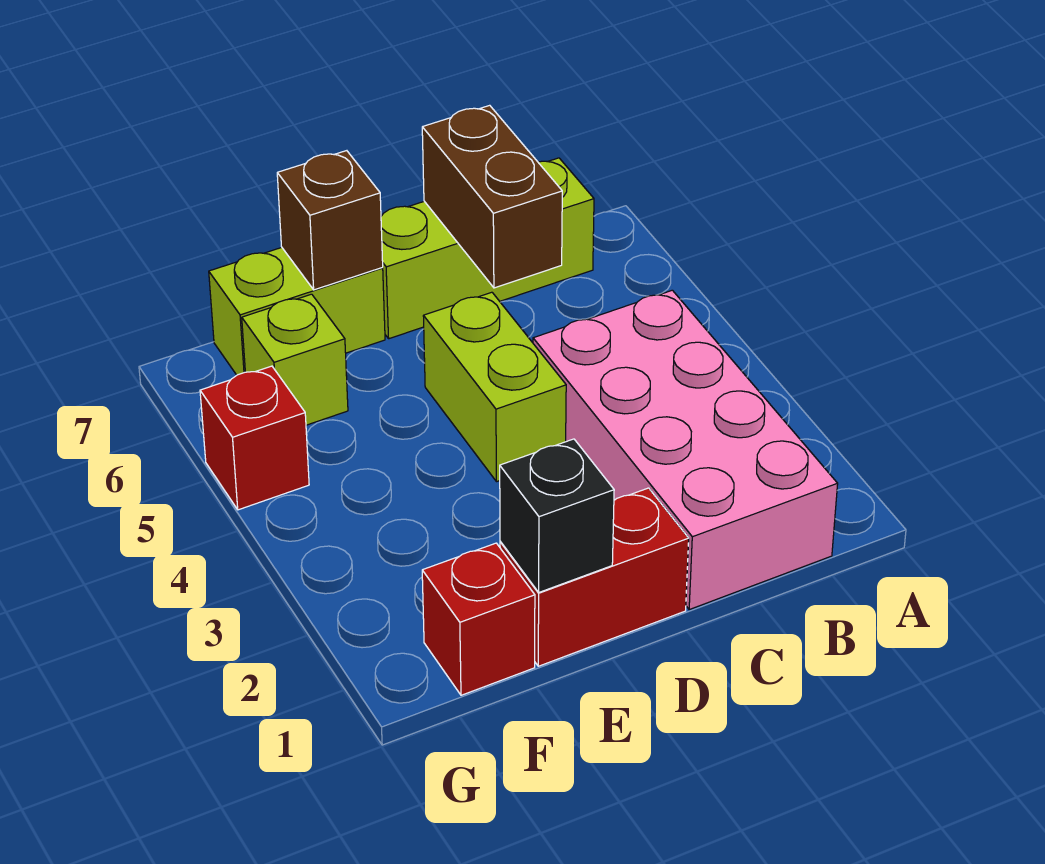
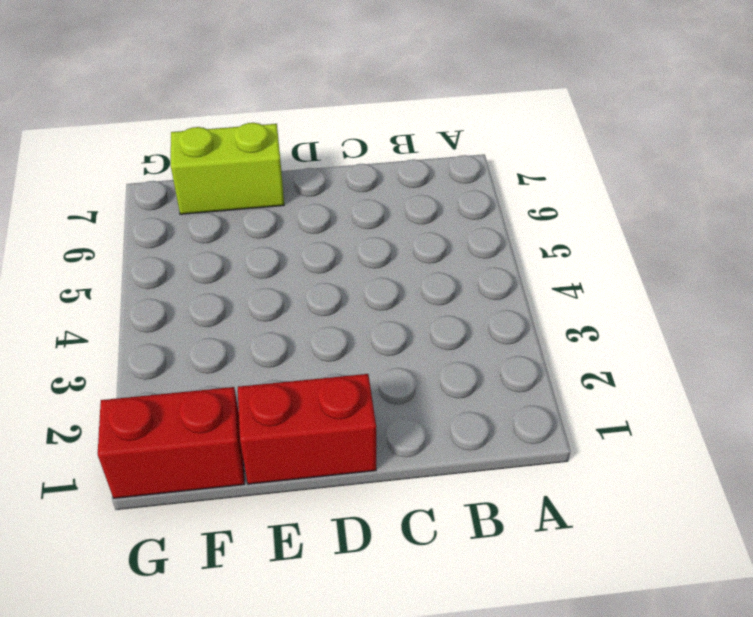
red 1x2 brick [98,387,244,498] -> red 1x1 brick [422,543,535,695]
none -> pink 2x4 brick [533,290,838,609]
none -> lime 1x3 brick [381,158,594,339]

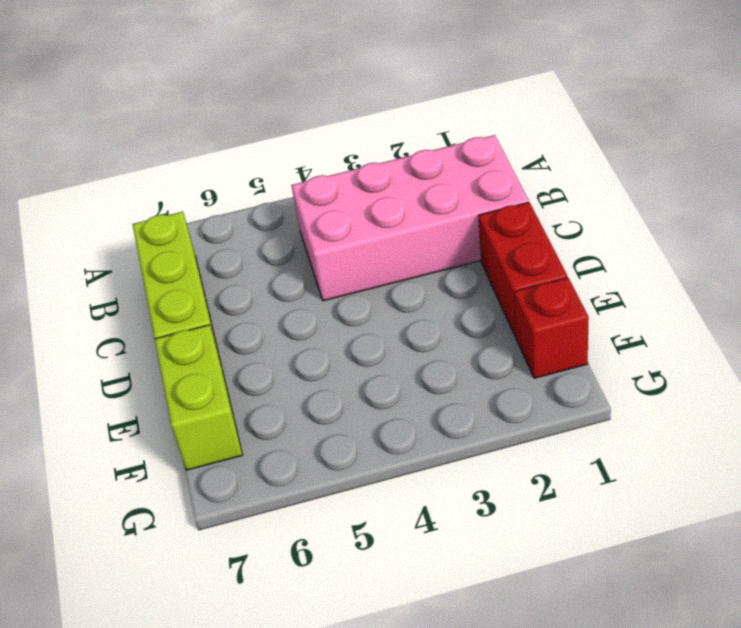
none -> lime 1x2 brick [423,292,566,482]
none -> lime 1x1 brick [242,294,348,425]

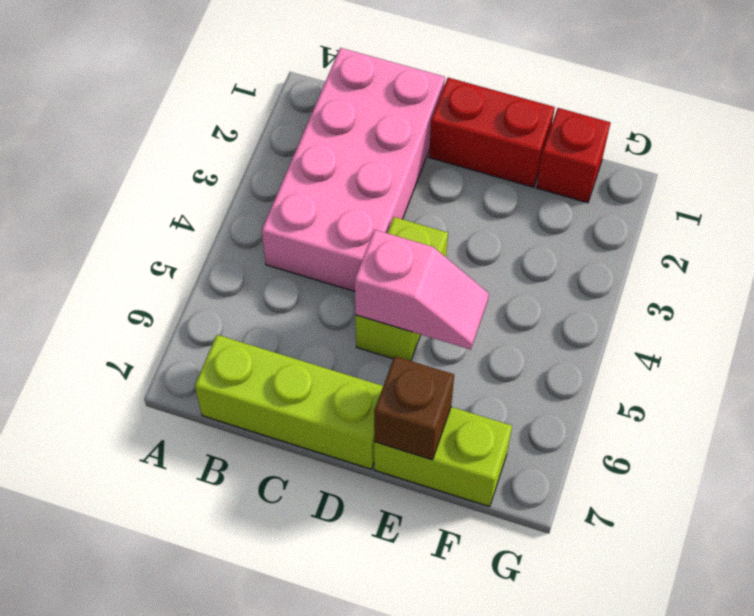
pink 1x2 slope [355,230,489,350] -> none
none -> lime 1x1 brick [242,294,348,425]
none -> red 1x1 brick [200,366,309,510]

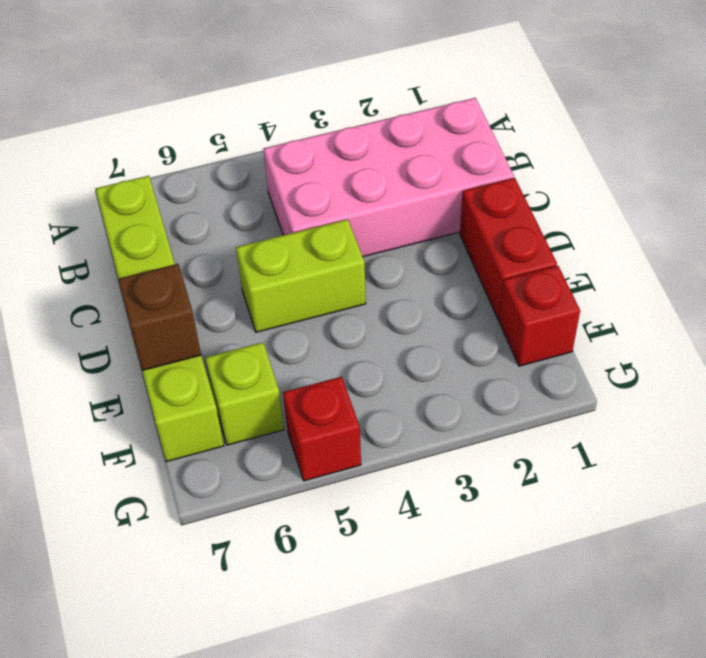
none -> brown 1x2 brick [422,105,562,288]
none -> black 1x1 brick [500,439,614,592]

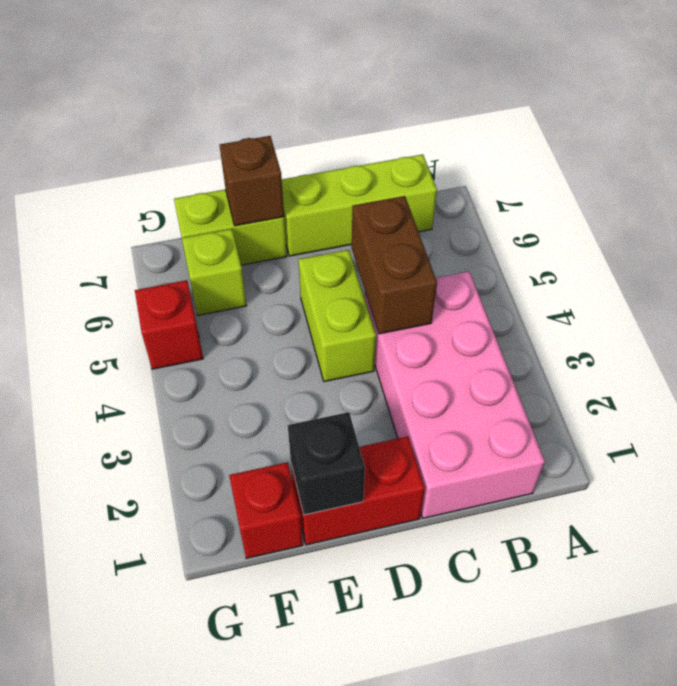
brown 1x2 brick [352,196,437,334] -> brown 1x2 brick moved to [422,105,562,288]

